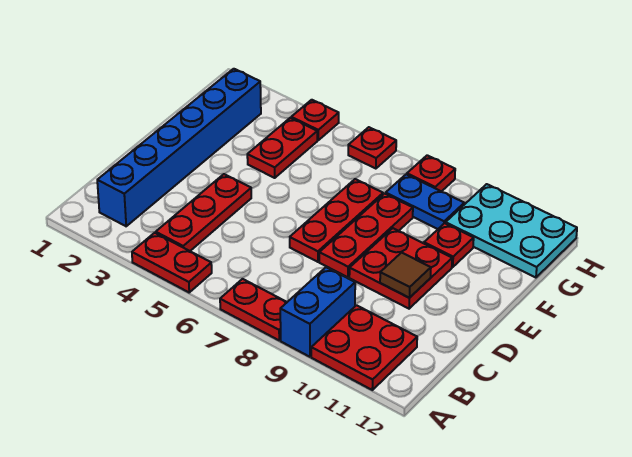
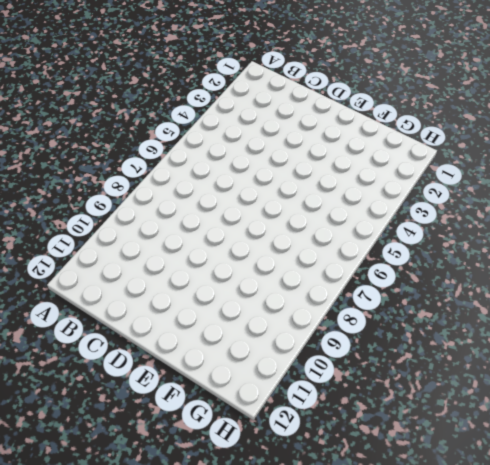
none -> red 1x2 plate [132,233,212,292]
none -> red 1x2 plate [220,279,287,340]
none -> blue 1x2 brick [280,267,355,357]

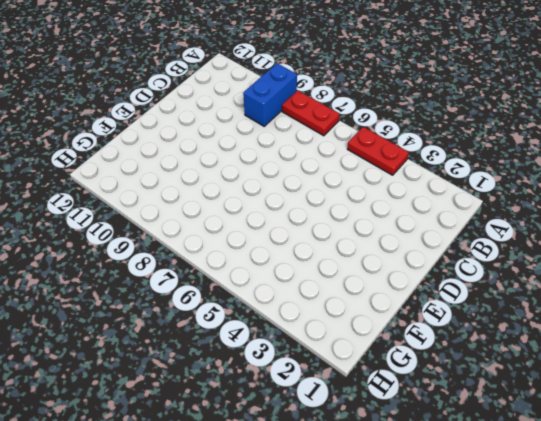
none -> red 2x2 plate [311,305,417,390]
none -> blue 1x6 brick [97,69,261,226]
none -> red 1x3 plate [156,174,251,251]

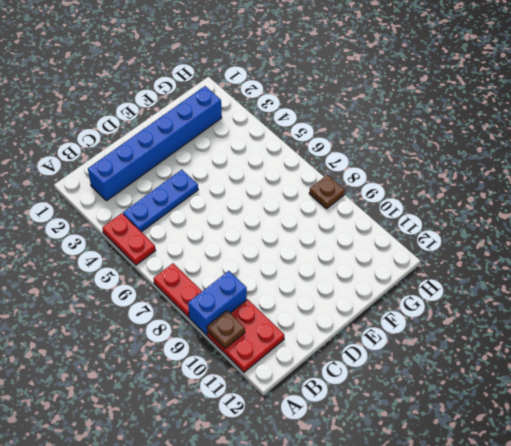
brown 1x1 plate [207,311,245,348] -> none
blue 1x3 plate [123,170,198,232] -> red 1x3 plate [156,174,251,251]
brown 1x1 plate [309,175,345,209] -> red 1x1 plate [407,155,455,192]
none -> red 1x3 plate [290,179,383,262]
none -> red 1x3 plate [319,194,413,277]
none -> red 2x2 plate [349,228,452,309]

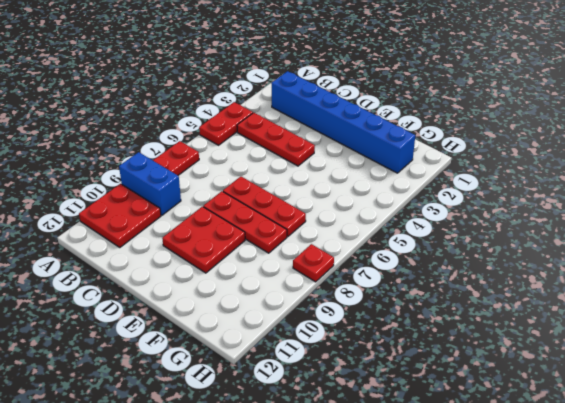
none -> red 1x2 plate [247,118,317,178]
none -> red 1x1 plate [424,223,474,267]
none -> blue 1x2 plate [386,174,464,229]

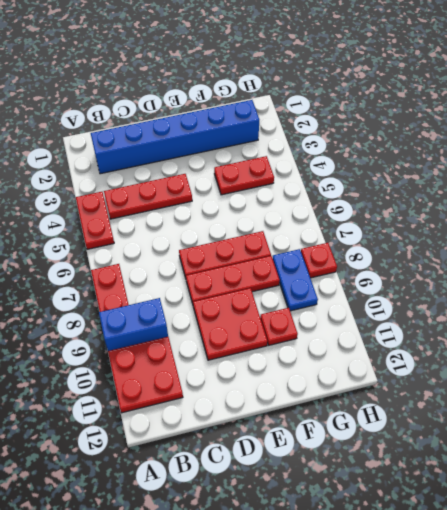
none -> cyan 2x3 plate [446,184,577,278]
none -> red 1x1 plate [291,100,339,140]
none -> red 1x1 plate [348,127,396,169]

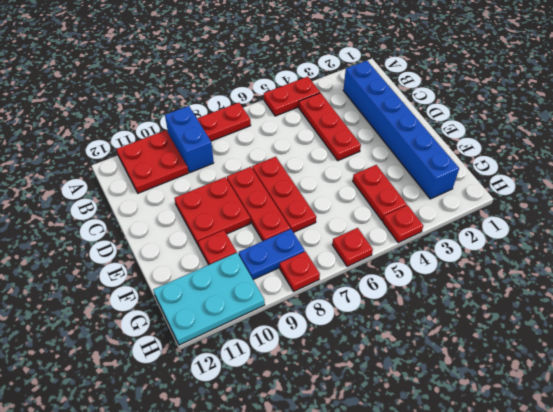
none -> brown 1x1 tile [380,253,431,298]

